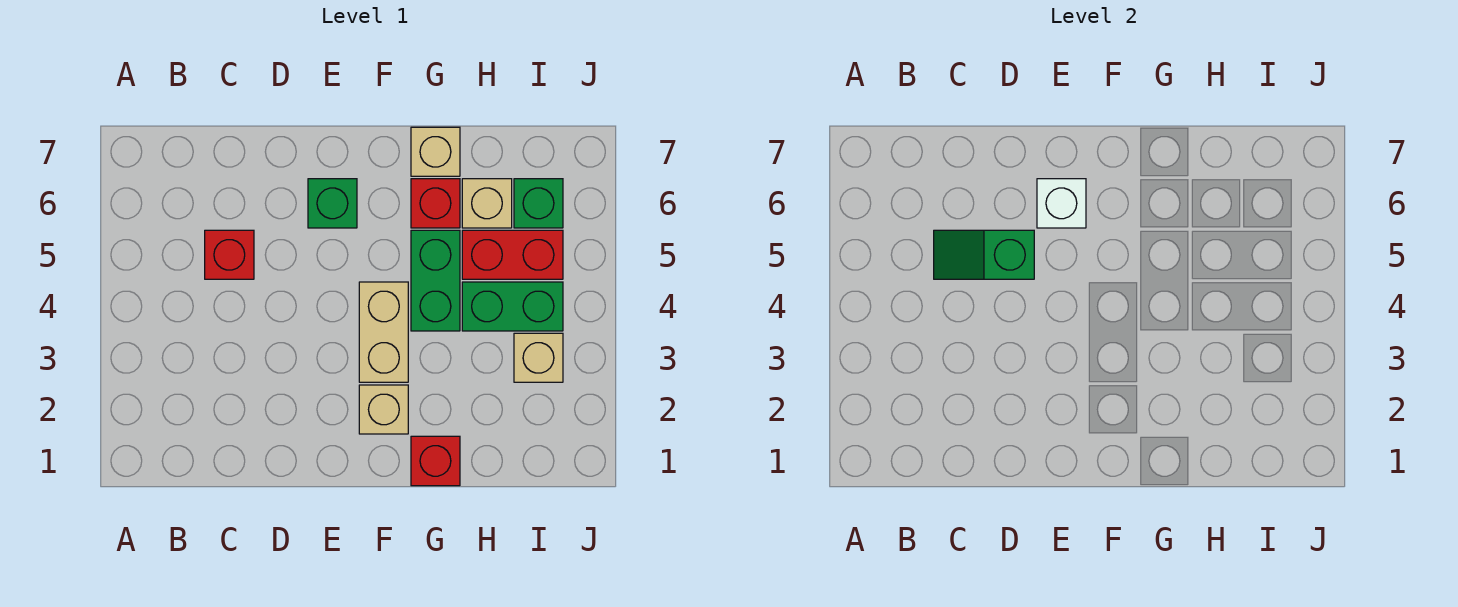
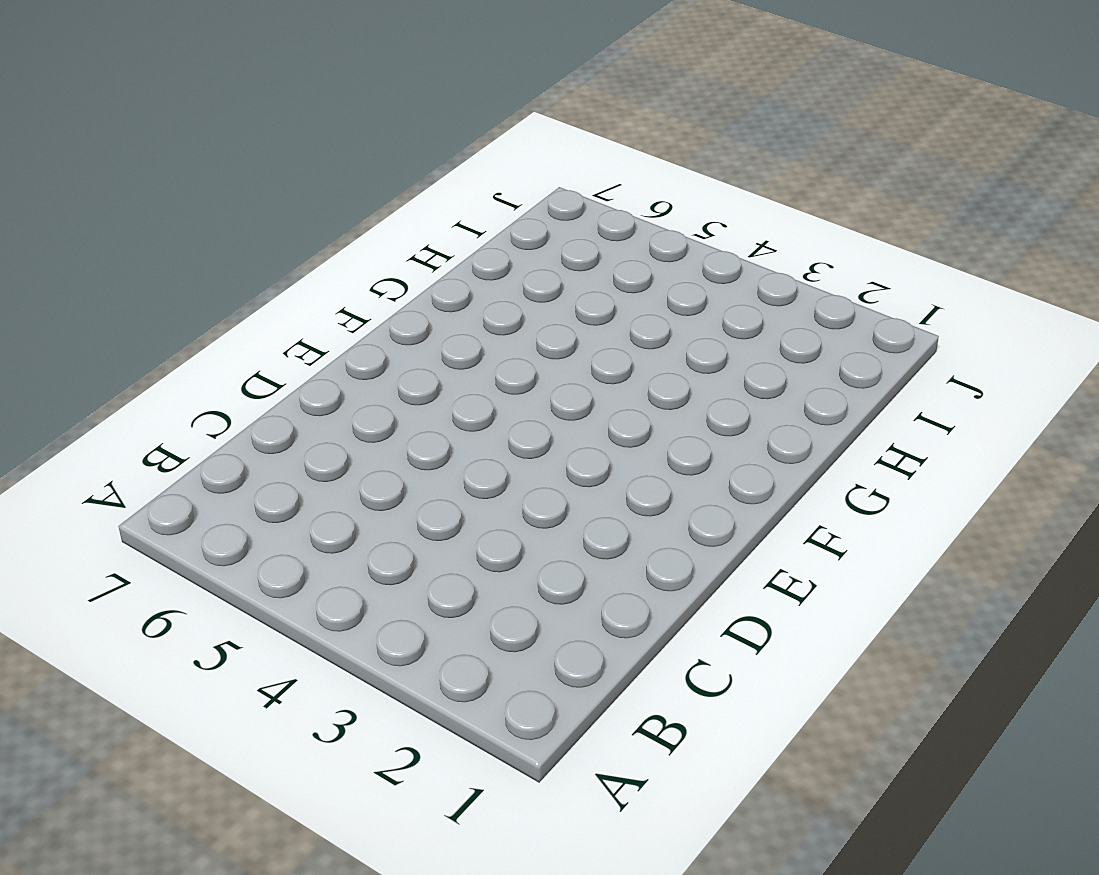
none -> red 1x1 brick [205,230,254,279]
none -> green 1x1 brick [308,179,357,228]
none -> tan 1x1 brick [359,385,408,434]

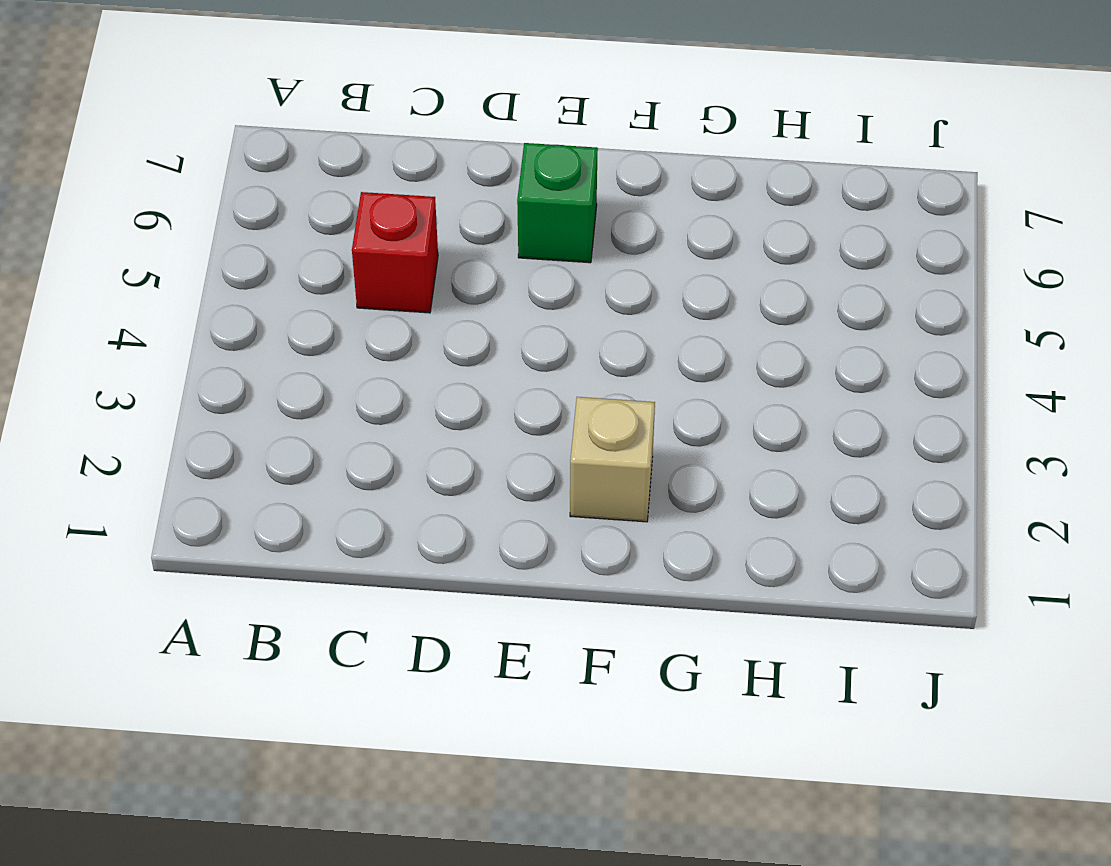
none -> tan 1x2 brick [359,282,408,382]
none -> red 1x1 brick [411,436,460,486]
none -> green 1x2 brick [411,230,460,331]

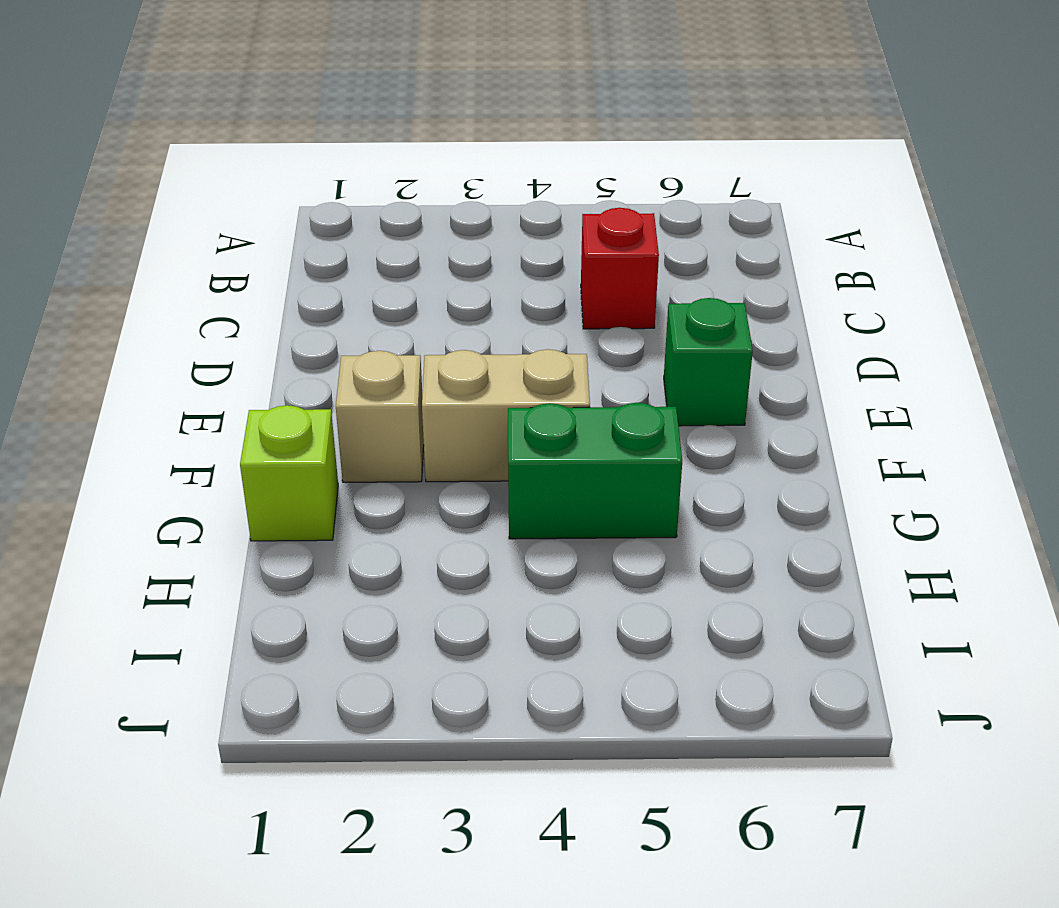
lime 1x1 brick [240,405,338,541] -> red 1x1 brick [411,436,460,486]
none -> red 1x1 brick [411,179,460,228]
none -> tan 1x1 brick [411,127,460,176]
none -> green 1x2 brick [462,282,563,331]

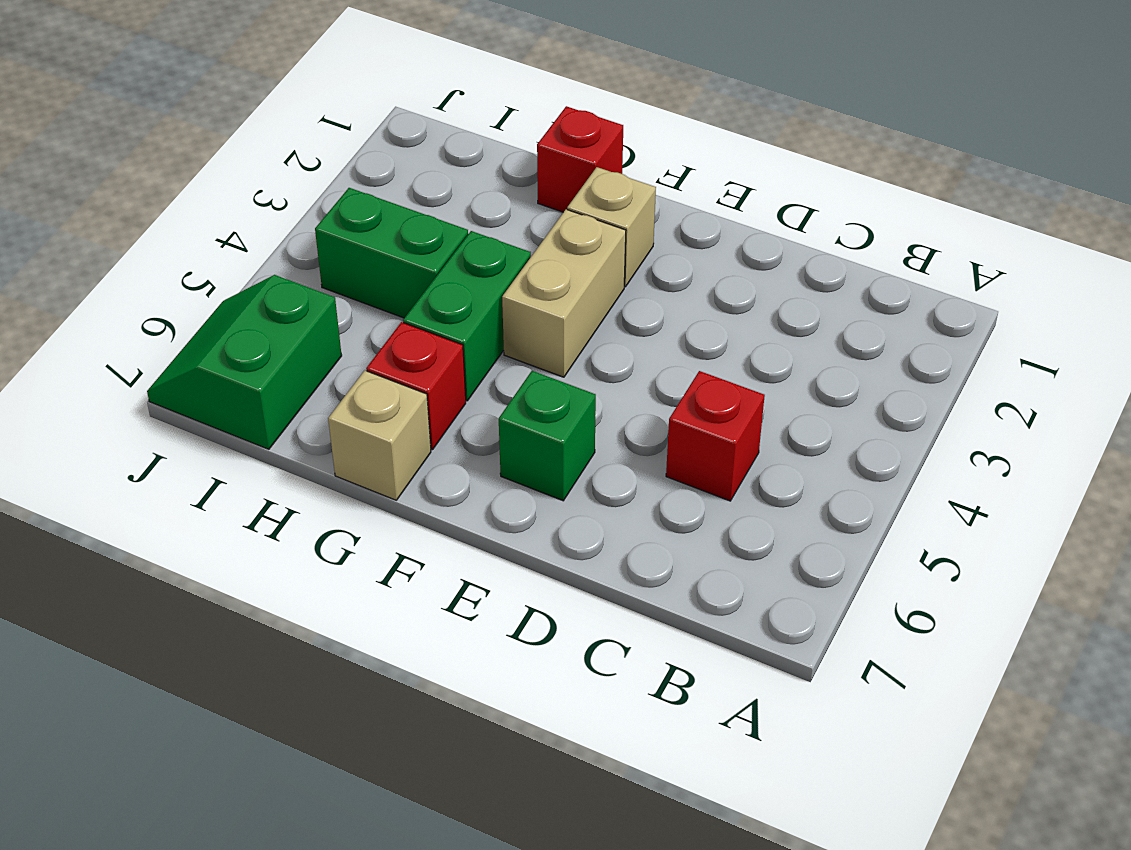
green 2x2 slope [147,275,342,449] -> green 1x1 brick [514,179,563,228]
none -> red 1x2 brick [462,230,563,279]
none -> tan 1x1 brick [462,179,512,228]
none -> tan 1x1 brick [514,333,563,382]

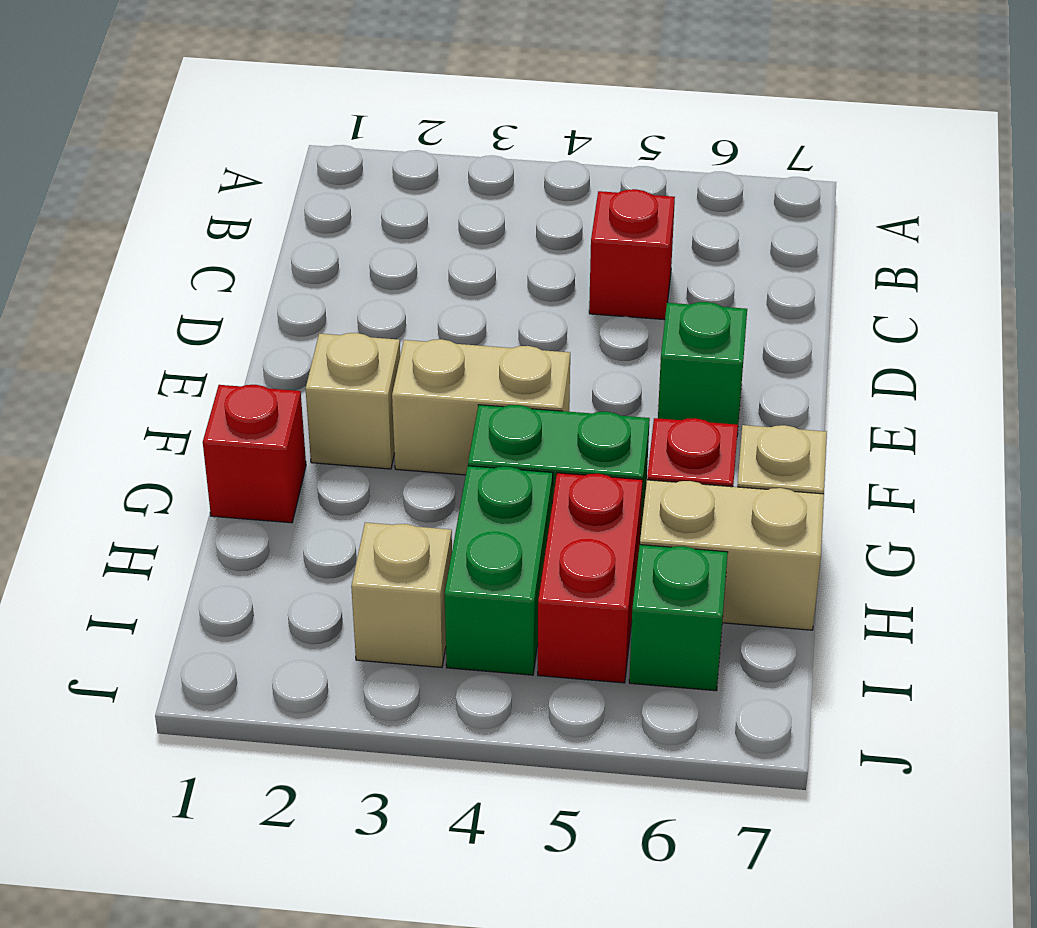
tan 1x2 brick [640,480,824,630] -> tan 1x1 brick [462,179,512,228]
none -> green 1x2 slope [934,230,1034,279]
none -> white 1x1 brick [1037,179,1086,228]

